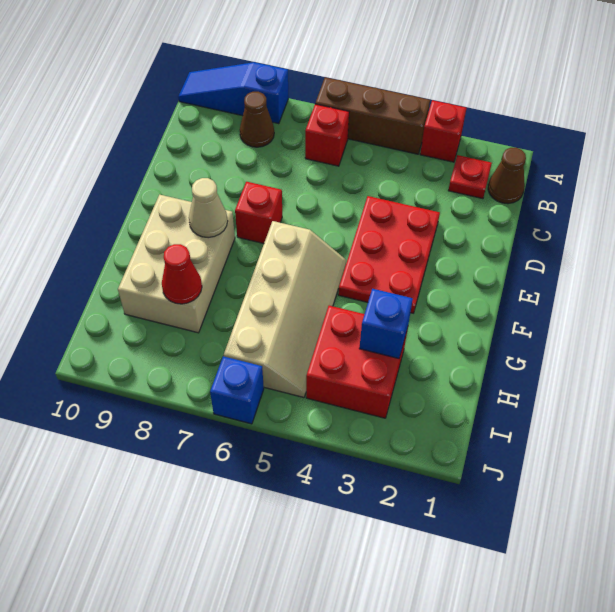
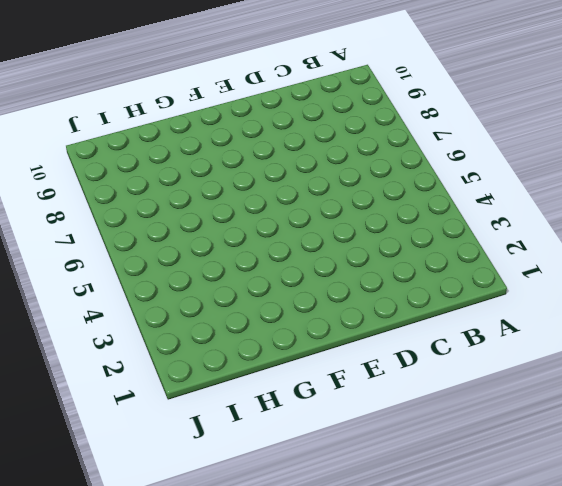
none -> red 1x1 brick [420,100,466,162]
none -> brown 1x3 brick [315,77,430,154]
none -> blue 1x3 slope [178,62,288,124]

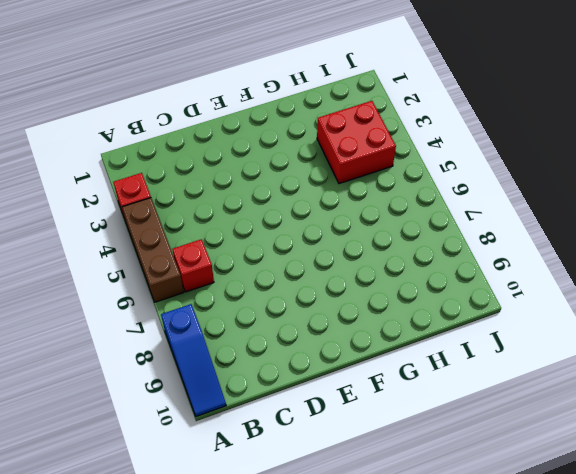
none -> brown 1x1 cone [488,148,526,204]
none -> red 1x1 plate [448,155,492,199]
none -> brown 1x1 cone [240,92,274,147]

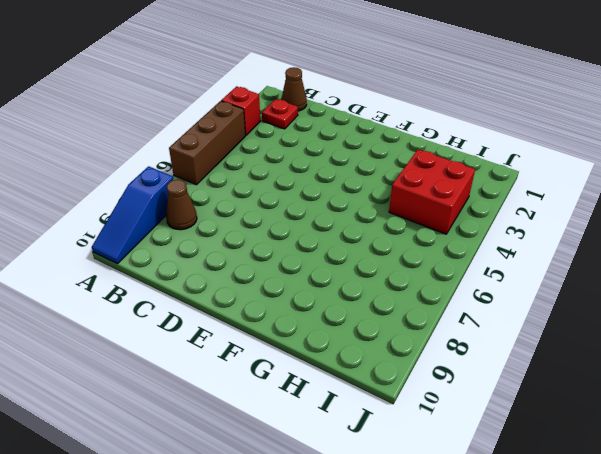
none -> red 1x1 brick [305,104,349,166]
none -> red 2x3 plate [338,196,440,313]
none -> red 1x1 brick [235,182,282,244]

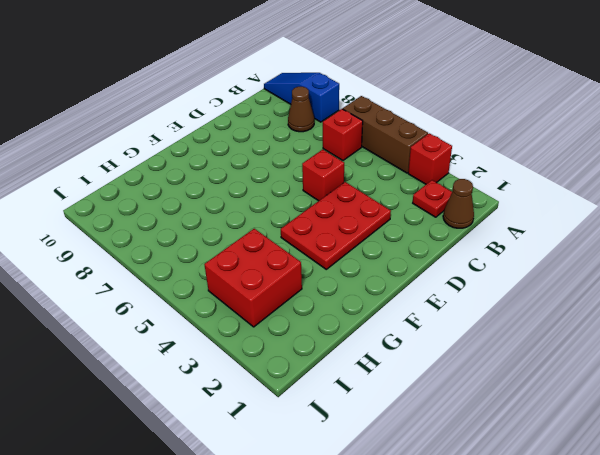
red 1x1 brick [302,150,344,201] -> red 1x1 brick moved to [235,182,282,244]
none -> tan 2x4 slope [224,221,346,397]
none -> tan 2x3 brick [118,195,235,333]
none -> blue 1x1 brick [210,356,264,424]

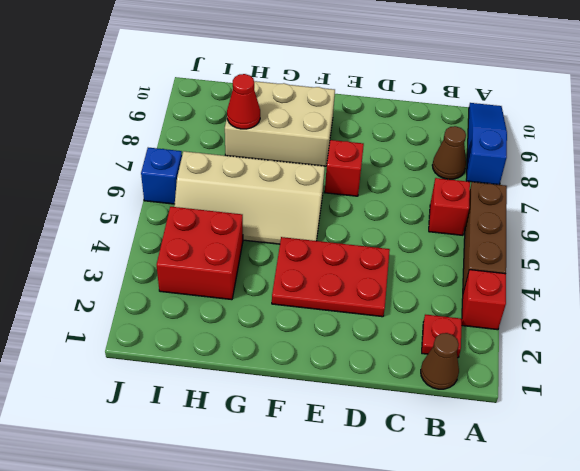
none -> tan 1x1 cone [189,178,228,238]
none -> blue 1x1 brick [359,289,413,358]

